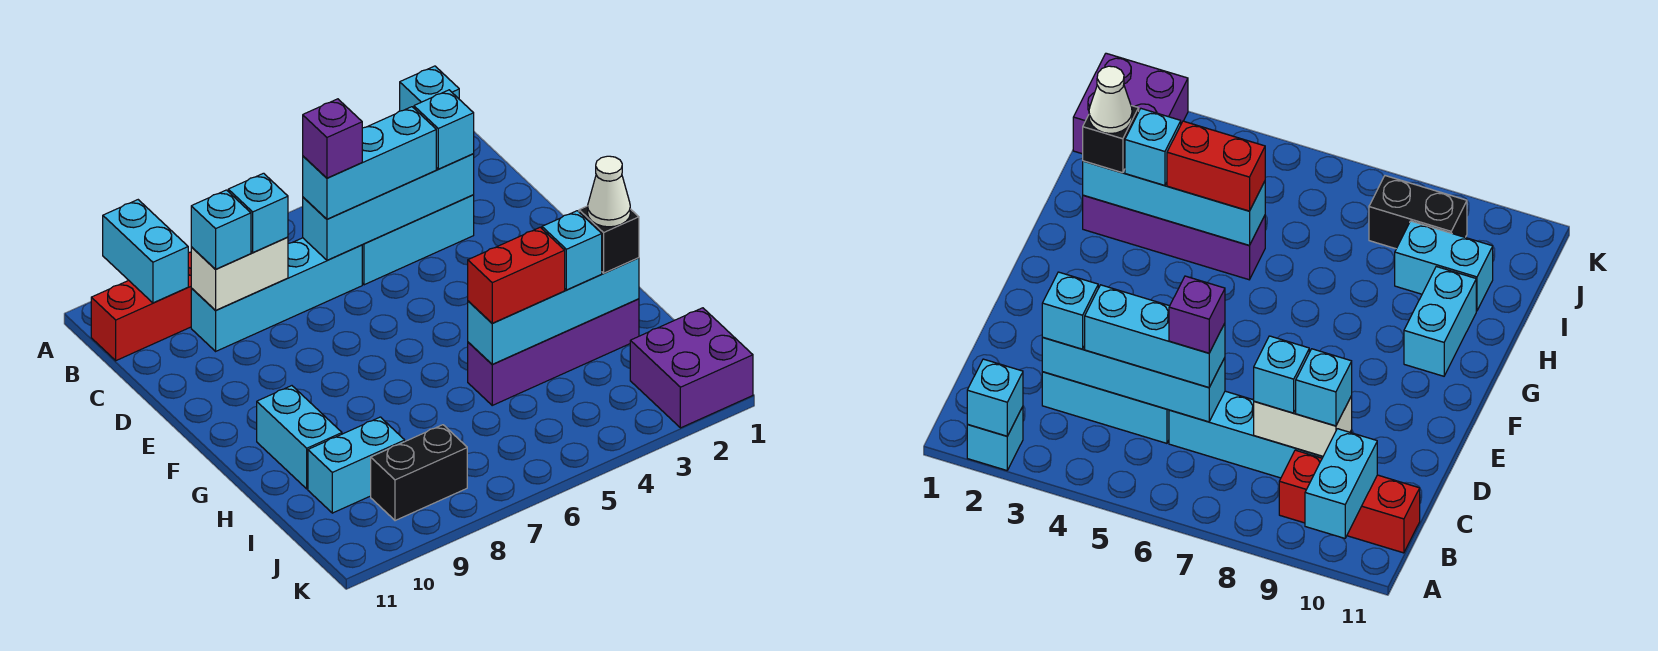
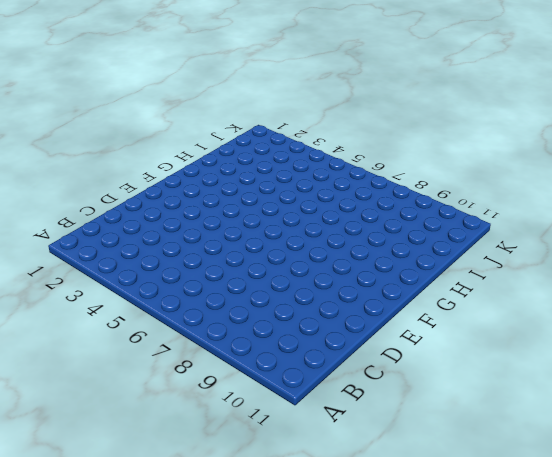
none -> cyan 1x1 brick [967,407,1023,470]
none -> red 1x3 brick [91,252,191,361]
none -> cyan 1x3 brick [362,195,474,285]

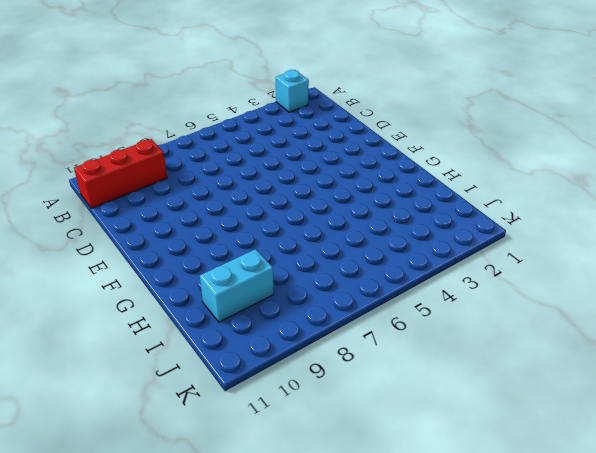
none -> cyan 1x3 brick [362,195,474,285]
none -> cyan 1x4 brick [191,238,362,351]
none -> cyan 1x2 brick [257,386,342,489]

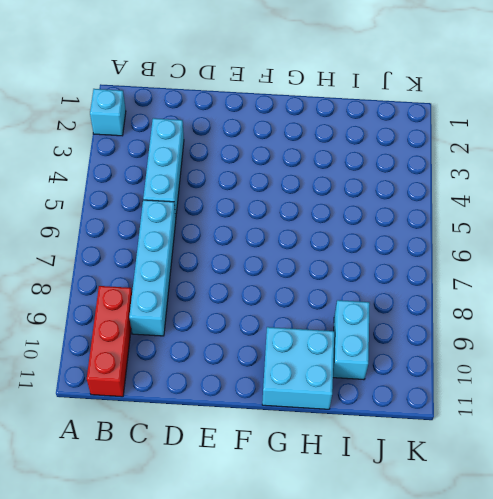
cyan 2x2 brick [262,327,334,409] -> cyan 1x2 brick [257,386,342,489]
none -> purple 1x4 brick [468,299,639,405]
none -> purple 2x2 brick [630,308,753,428]
none -> black 1x2 brick [371,425,467,521]

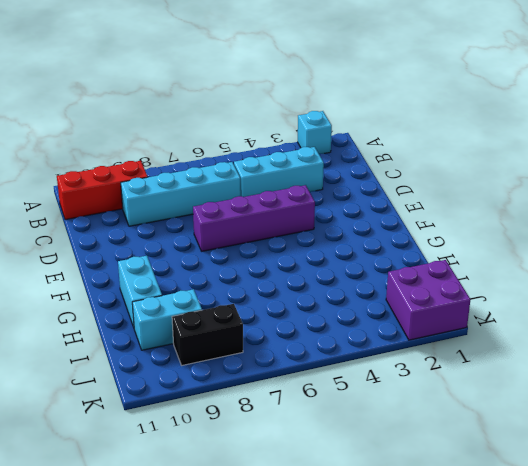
purple 1x4 brick [193,185,315,251] -> purple 1x4 brick moved to [468,299,639,405]
none -> cyan 1x1 brick [400,66,459,111]
none -> cyan 1x2 brick [103,200,188,303]
none -> cyan 1x4 brick [303,154,474,260]

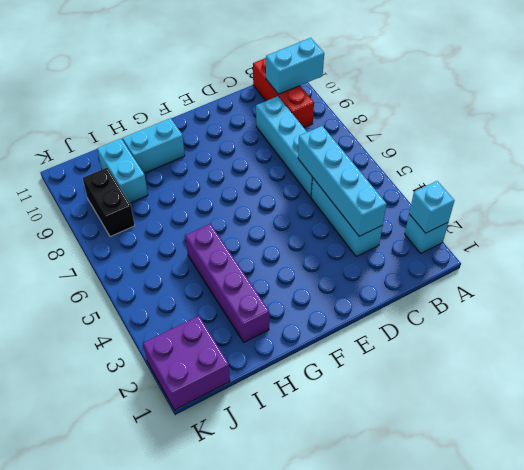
none -> white 1x2 brick [191,237,288,310]
none -> cyan 1x4 brick [468,258,639,364]
none -> cyan 1x1 brick [414,90,474,169]

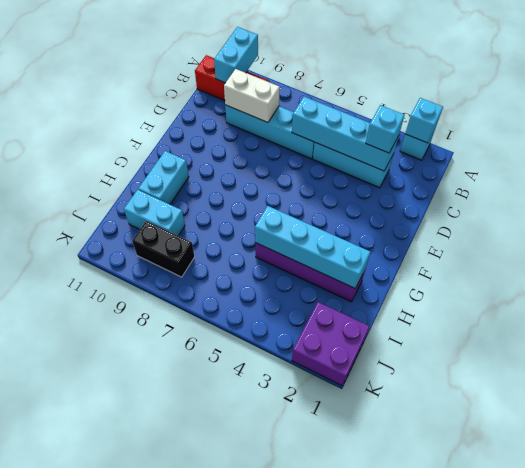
none -> cyan 1x3 brick [303,107,436,219]
none -> cyan 1x1 brick [228,173,288,252]
none -> cyan 1x1 brick [191,190,251,269]

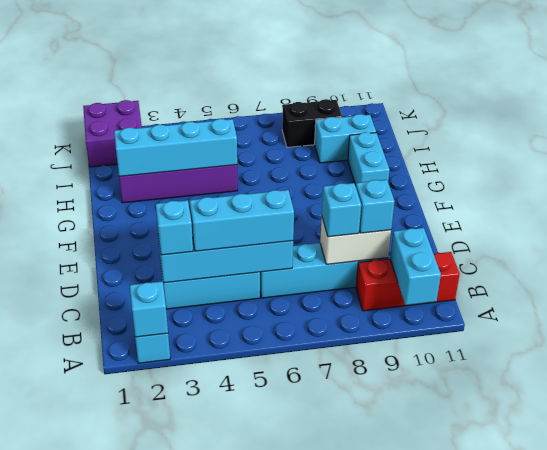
none -> black 1x1 brick [579,206,639,273]
none -> cyan 1x1 brick [542,211,602,290]
none -> red 1x2 brick [468,227,565,323]

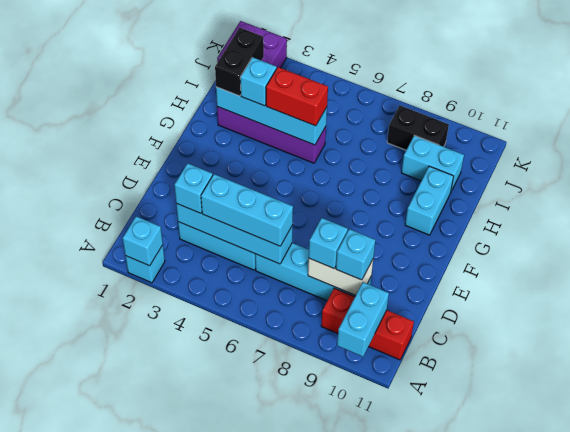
black 1x2 brick [215,27,264,96] -> black 1x1 brick [579,206,639,273]
none -> purple 1x1 brick [303,99,362,178]
none -> white 1x1 cone [588,156,630,227]

